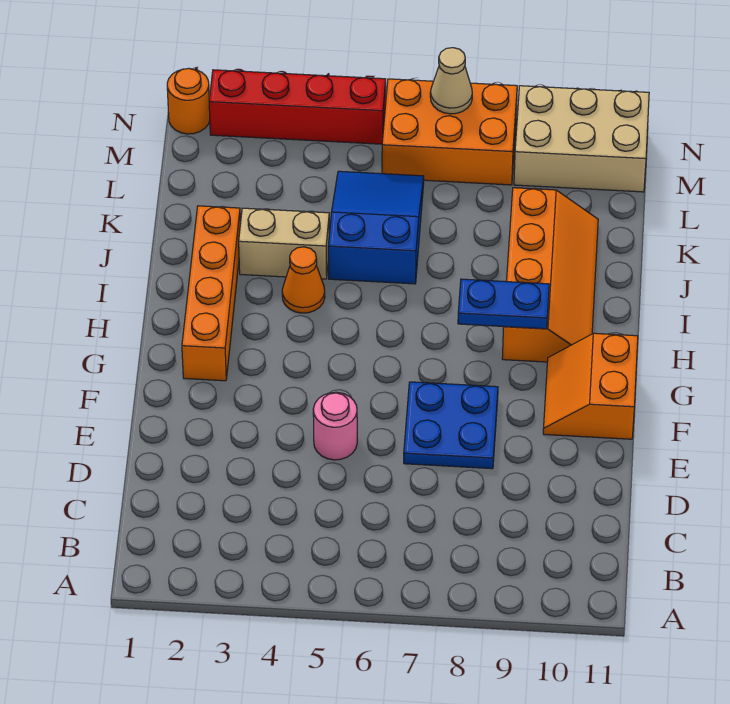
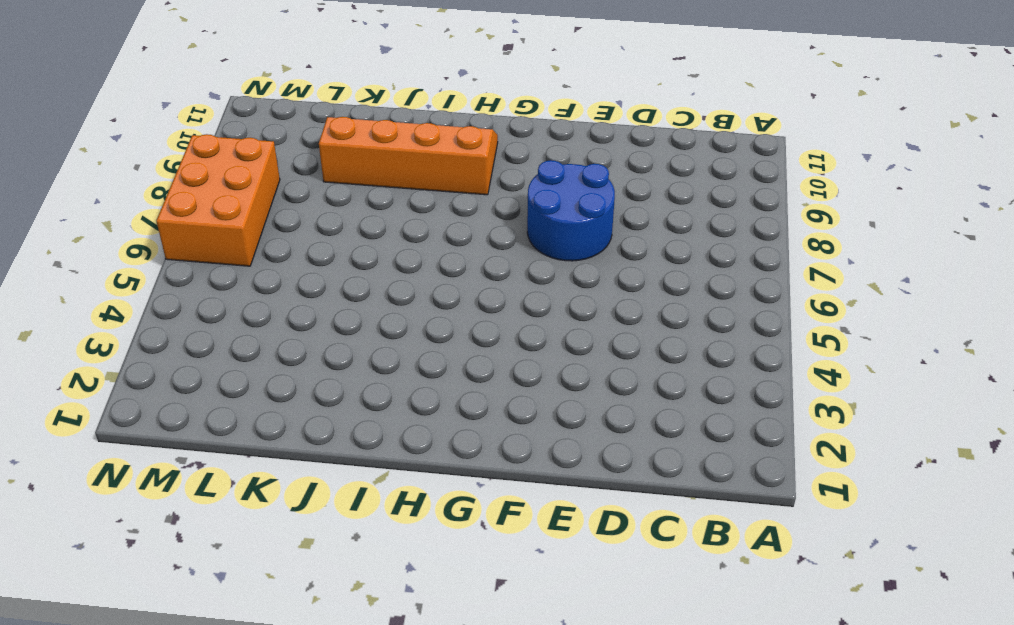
blue 2x2 round brick [527,160,615,261] -> blue 2x2 plate [404,382,498,469]
none -> pink 1x1 round brick [313,392,357,460]
none -> orange 2x2 slope [543,333,638,439]
none -> orange 1x4 brick [182,206,240,381]

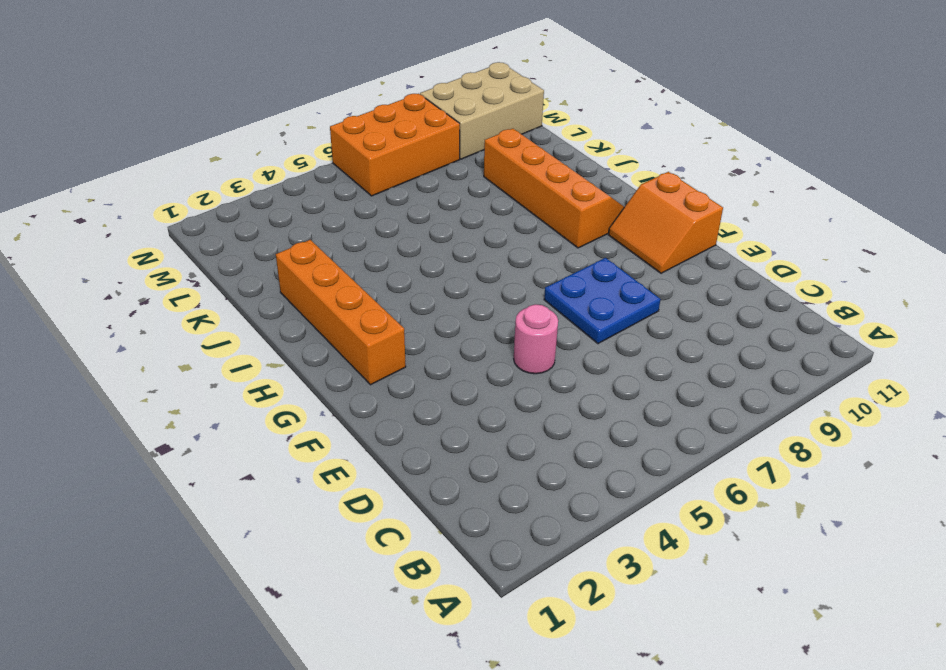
none -> orange 1x1 cone [282,247,325,313]
none -> tan 1x2 brick [239,208,329,279]
none -> blue 2x3 slope [328,171,424,284]

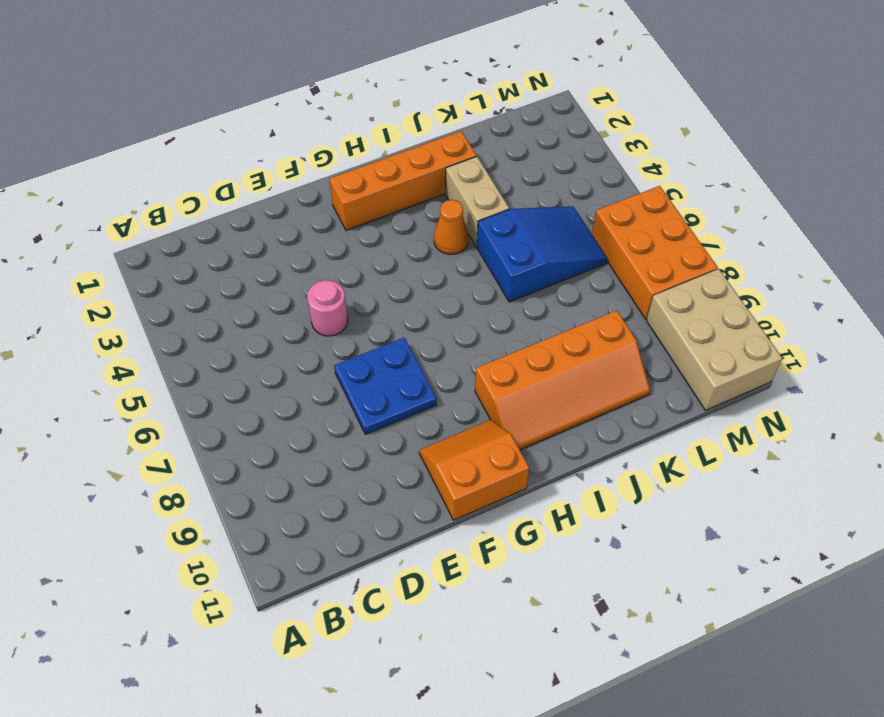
none -> orange 1x1 round brick [167,68,210,134]
none -> red 1x4 brick [209,70,386,144]
none -> blue 1x2 plate [458,279,549,329]

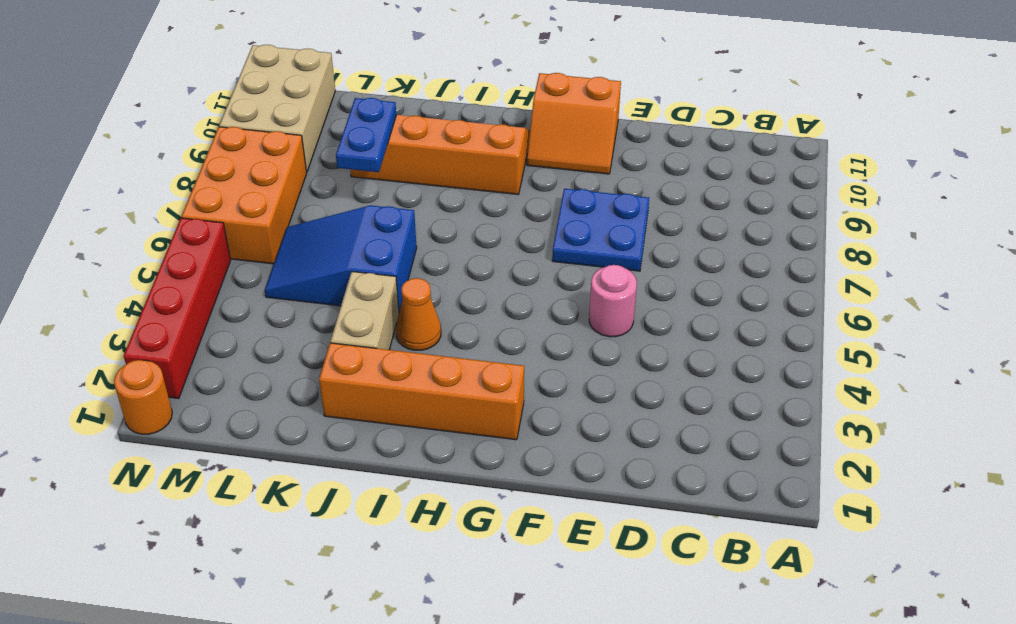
blue 1x2 plate [336,98,396,172] -> blue 1x2 plate moved to [458,279,549,329]
none -> tan 1x1 cone [430,48,472,114]

